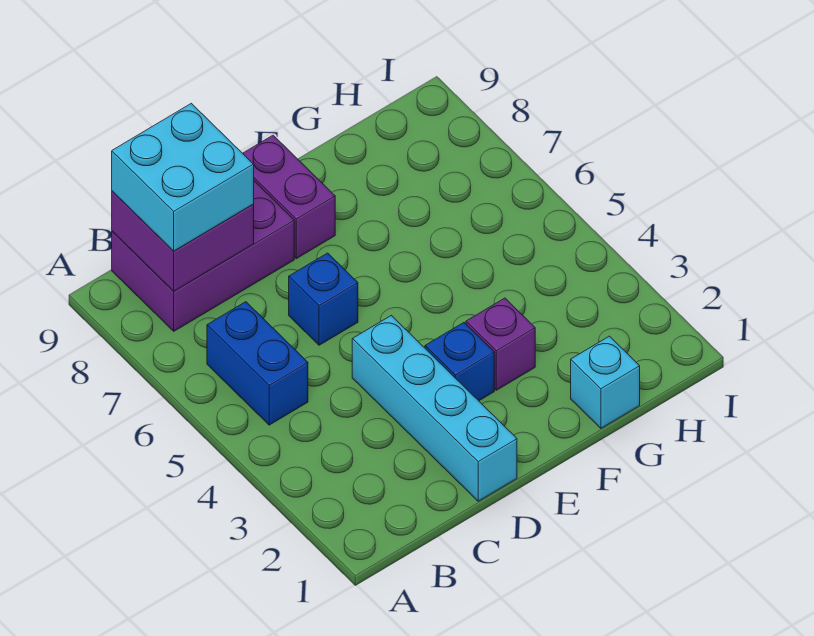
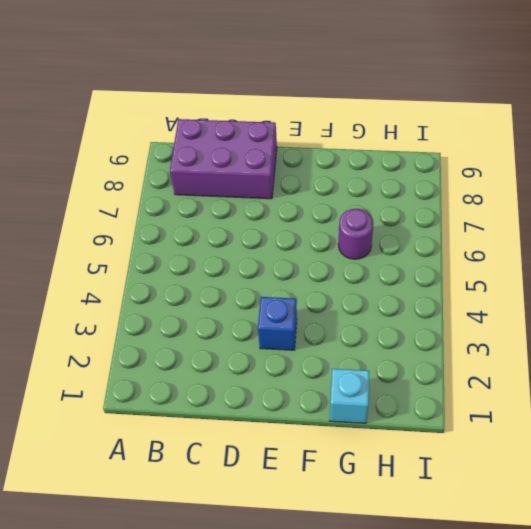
purple 1x1 round brick [338,209,373,259] -> none
none -> blue 1x2 brick [207,302,308,425]
none -> cyan 1x4 brick [352,315,517,501]

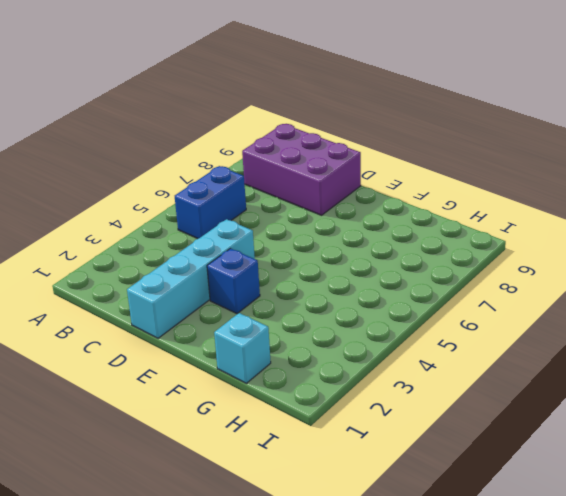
none -> blue 1x1 brick [289,253,358,345]
none -> purple 1x2 brick [243,135,335,259]

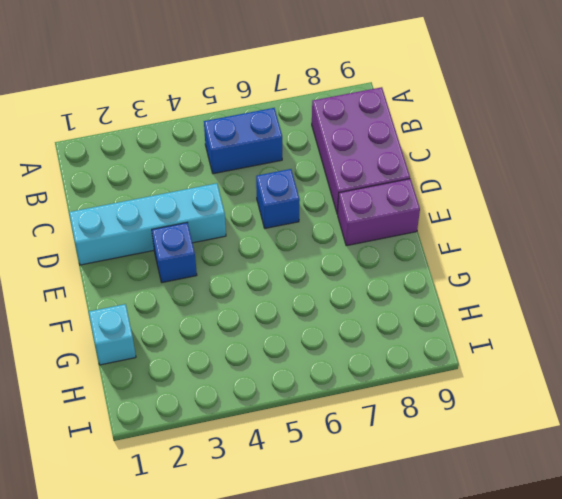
none -> purple 1x1 brick [466,298,535,390]
none -> purple 2x2 brick [112,191,254,291]

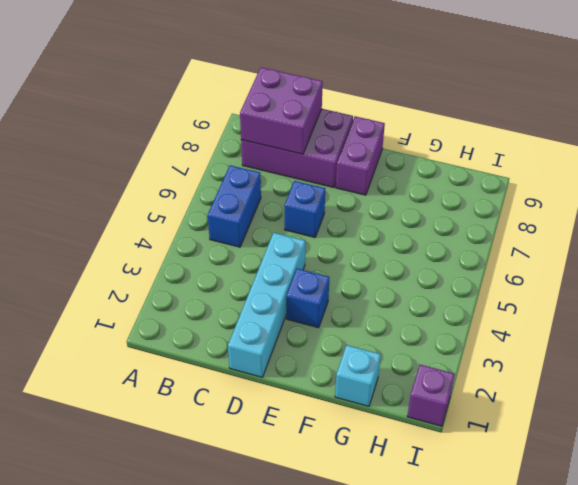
purple 1x1 brick [407,365,455,426] -> purple 1x1 brick moved to [466,298,535,390]
none -> cyan 2x2 brick [112,103,254,251]

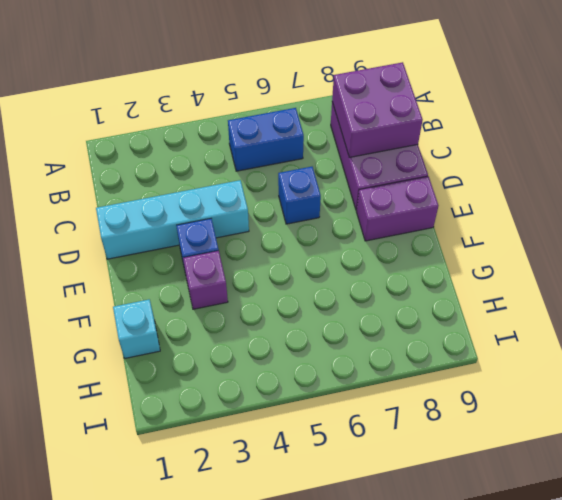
none -> cyan 2x2 brick [112,103,254,251]

